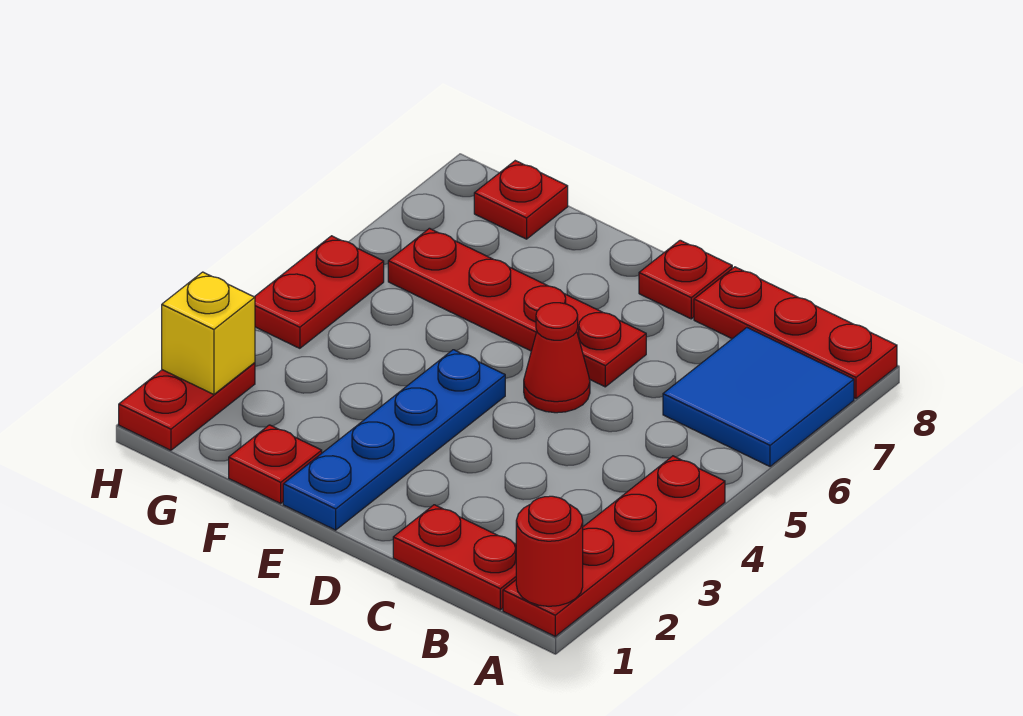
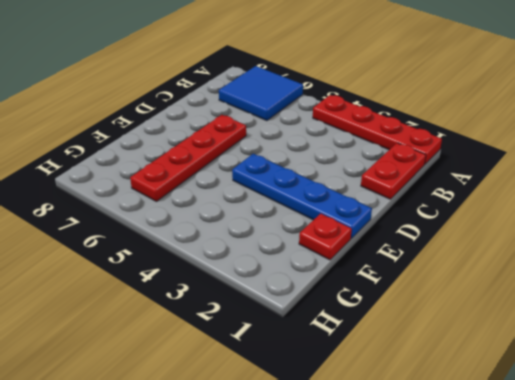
none -> red 1x3 plate [694,267,897,399]
none -> red 1x1 cone [524,303,590,413]
none -> red 1x1 plate [639,240,732,319]

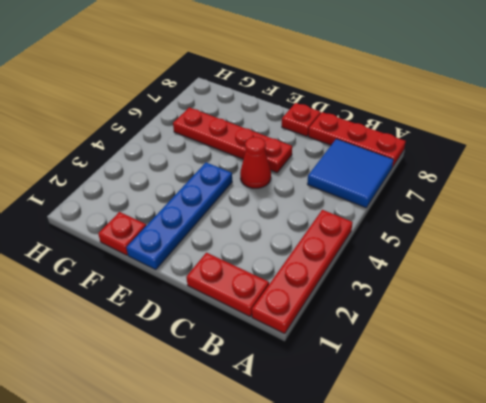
none -> red 1x1 plate [474,161,568,239]
none -> red 1x2 plate [119,363,255,450]
none -> red 1x2 plate [255,236,384,348]

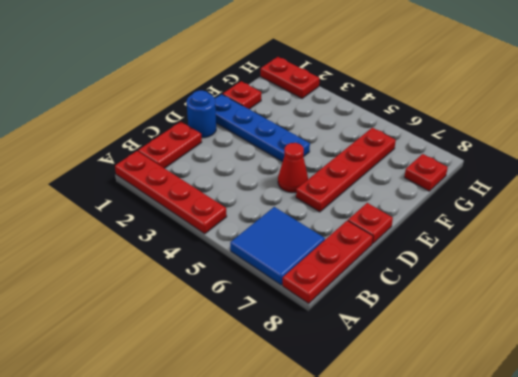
blue 1x1 round brick [187,91,216,138] -> none
none -> red 1x2 plate [255,236,384,348]
none -> red 1x1 round brick [516,496,583,606]
none -> yellow 1x1 brick [162,272,255,394]

